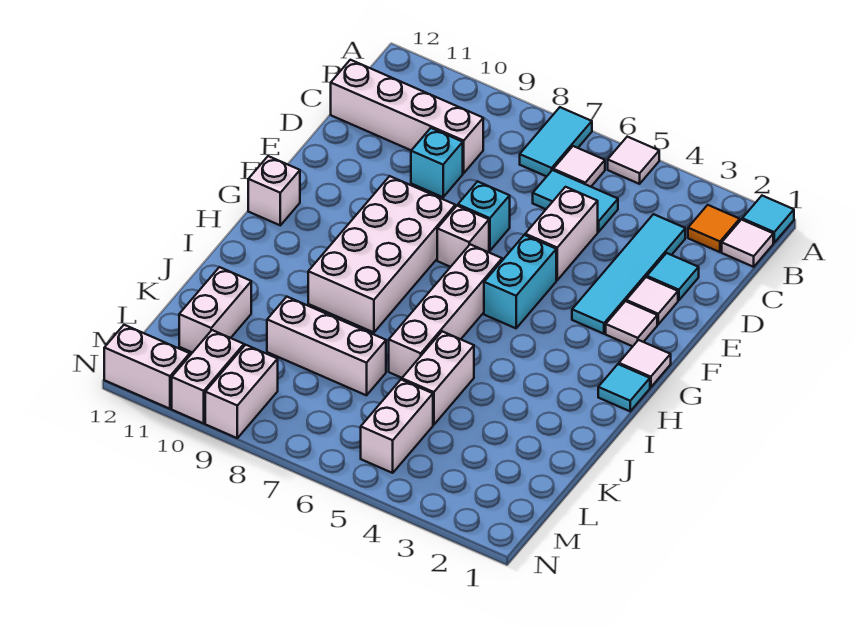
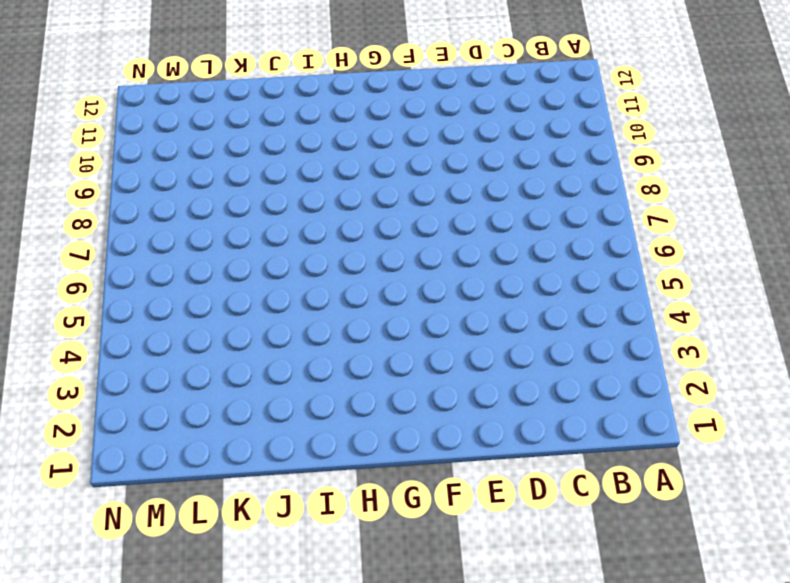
none -> cyan 1x1 tile [742,196,794,243]
none -> white 1x1 tile [608,137,659,184]
none -> cyan 1x2 tile [520,107,592,177]

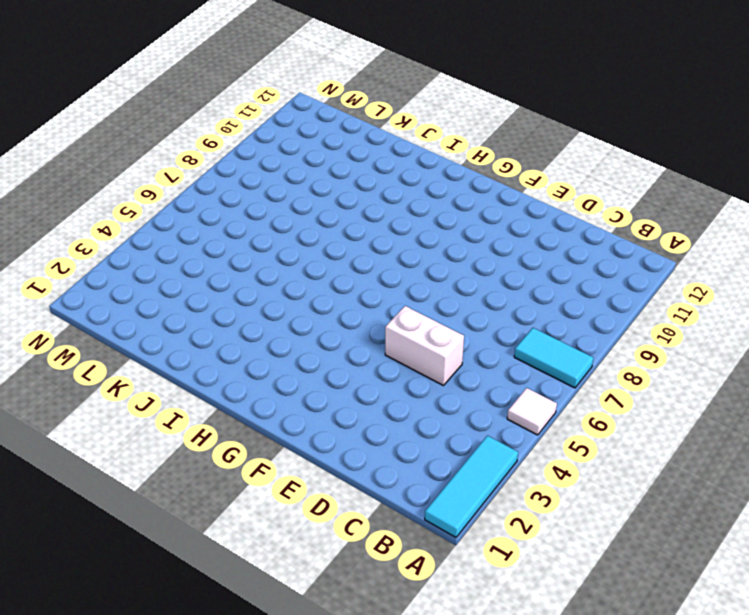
cyan 1x3 tile [425,436,518,537] -> cyan 1x1 tile [742,196,794,243]
none -> white 1x1 tile [722,220,773,267]
none -> orange 1x1 tile [688,205,740,252]
none -> white 1x1 tile [553,146,605,187]

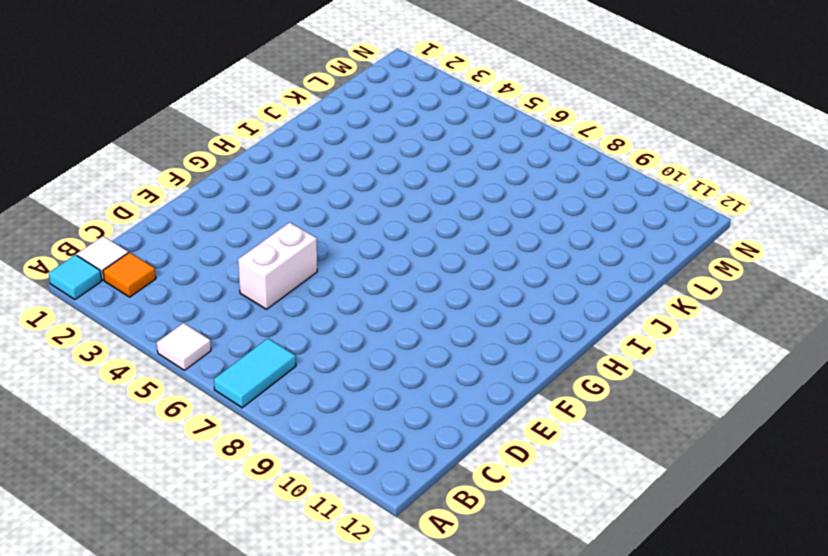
none -> white 1x1 tile [553,146,605,187]
none -> cyan 1x4 tile [572,214,685,334]
none -> cyan 1x2 tile [533,170,618,232]

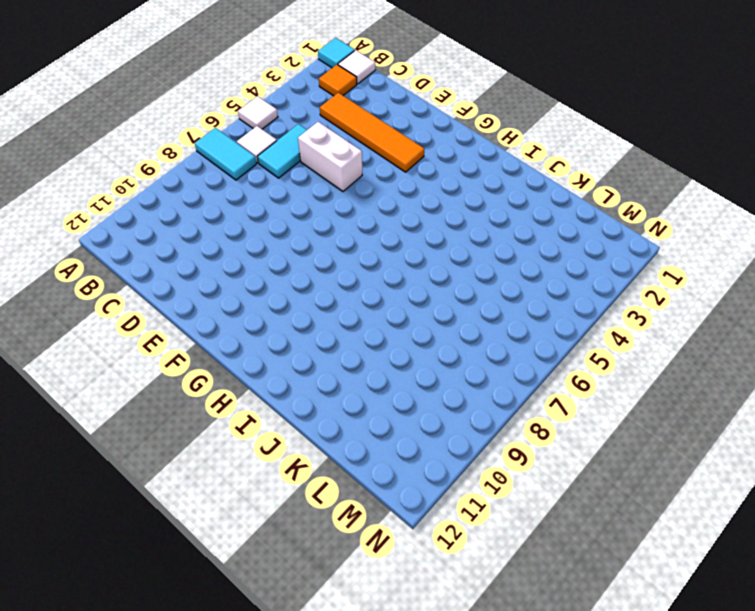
orange 1x4 tile [320,93,424,172] -> cyan 1x4 tile [572,214,685,334]
none -> white 1x4 brick [331,60,483,173]
none -> cyan 1x1 tile [647,253,699,300]
none -> cyan 1x1 brick [411,128,463,197]

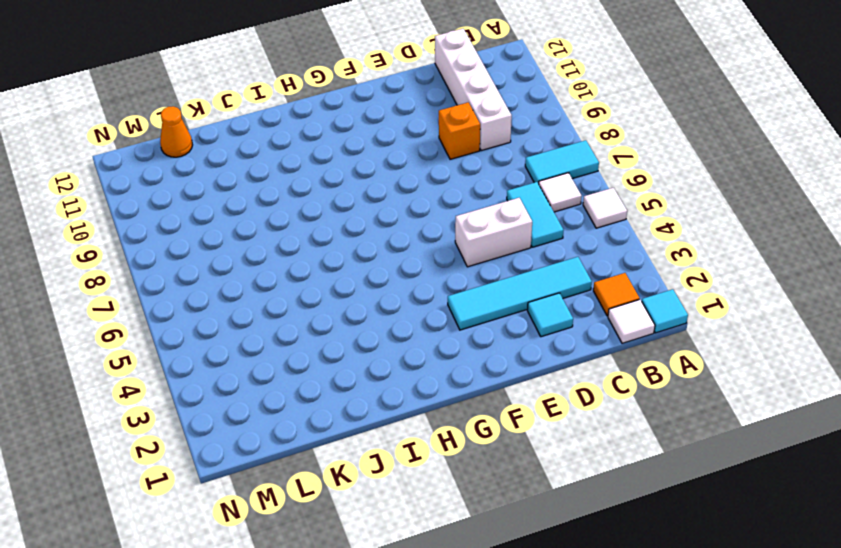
orange 1x1 brick [439,102,480,159] -> cyan 1x1 brick [411,128,463,197]
orange 1x1 cone [160,106,192,157] -> none
none -> white 1x1 tile [626,277,678,324]
none -> cyan 1x1 brick [458,181,510,251]
none -> white 1x1 tile [606,301,657,346]

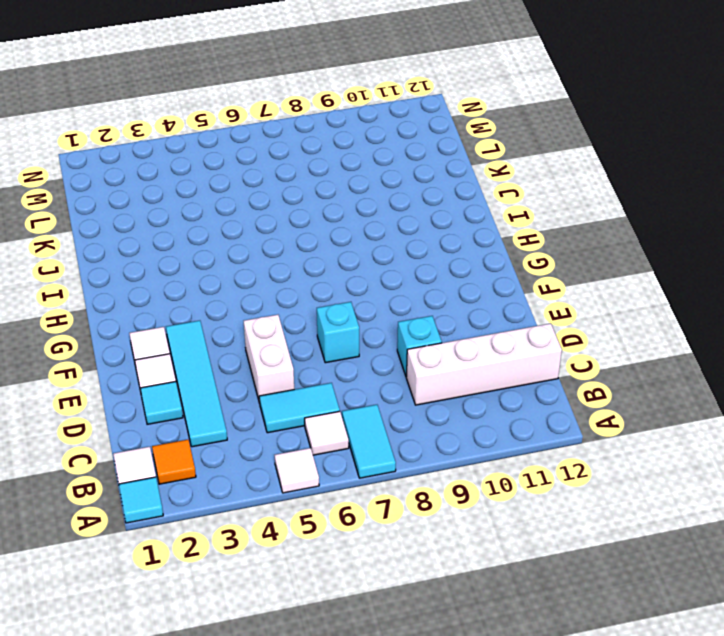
none -> cyan 1x2 brick [484,235,556,328]
none -> white 1x1 brick [437,206,489,267]
none -> white 2x4 brick [308,176,455,332]

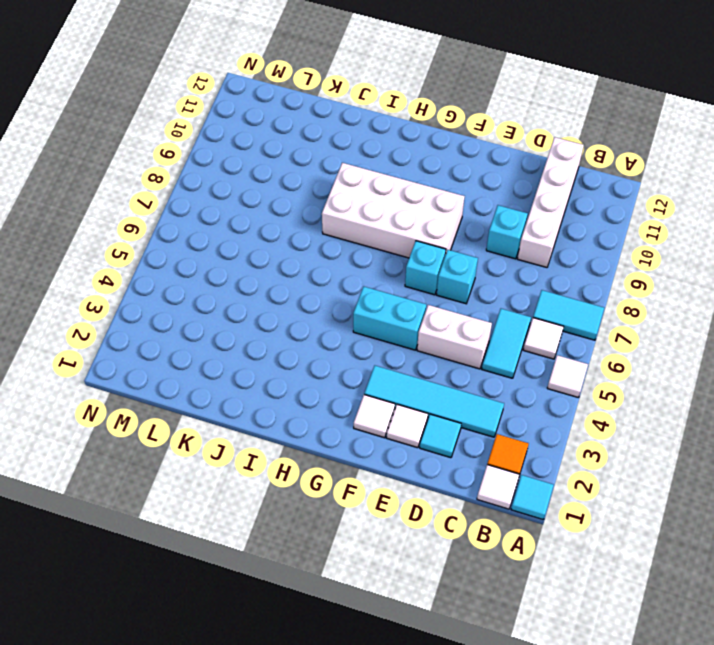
cyan 1x1 brick [405,241,446,295] -> white 1x1 brick [437,206,489,267]
none -> white 1x1 tile [619,340,671,387]
none -> white 1x4 brick [389,244,502,378]
none -> white 1x1 brick [248,156,300,225]

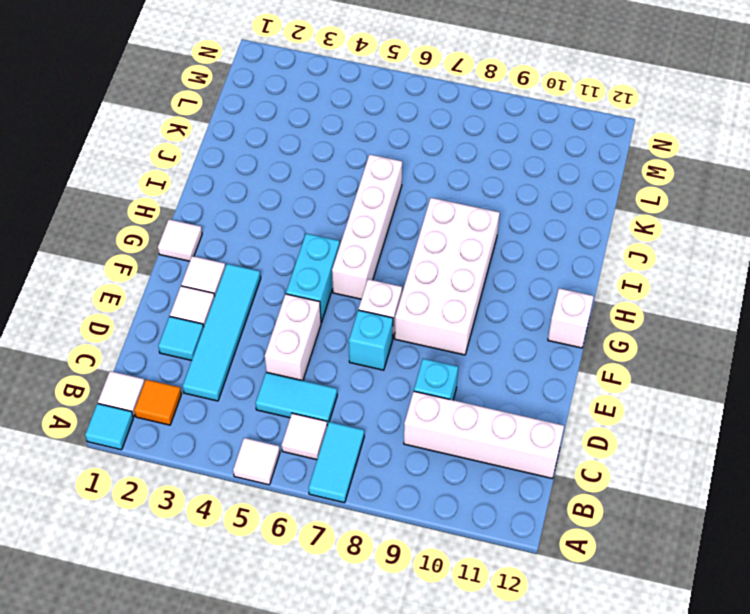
none -> cyan 1x1 tile [598,364,650,411]
none -> white 1x2 brick [402,331,474,425]
none -> white 1x3 brick [267,297,386,395]

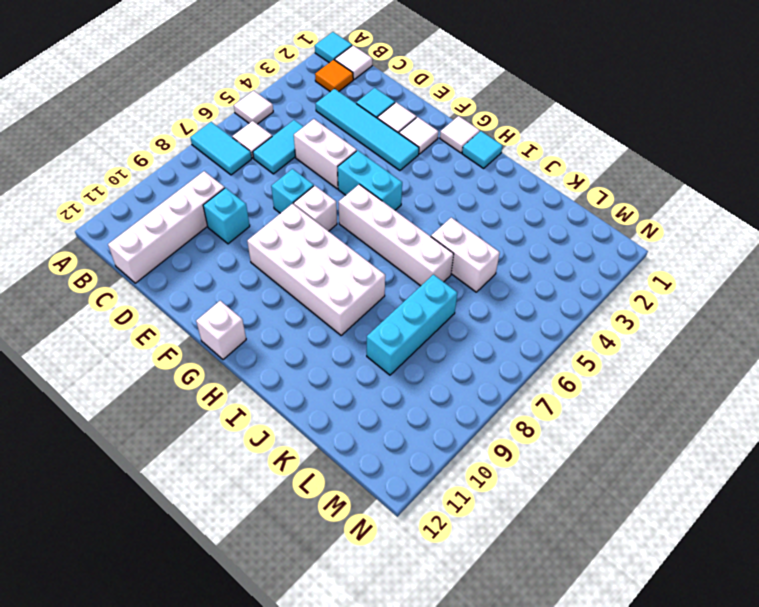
cyan 1x3 brick [367,275,457,375] -> white 1x3 brick [267,297,386,395]
none -> white 1x2 brick [179,267,251,353]
none -> white 1x2 brick [361,380,433,473]
none -> white 1x2 brick [205,345,278,438]

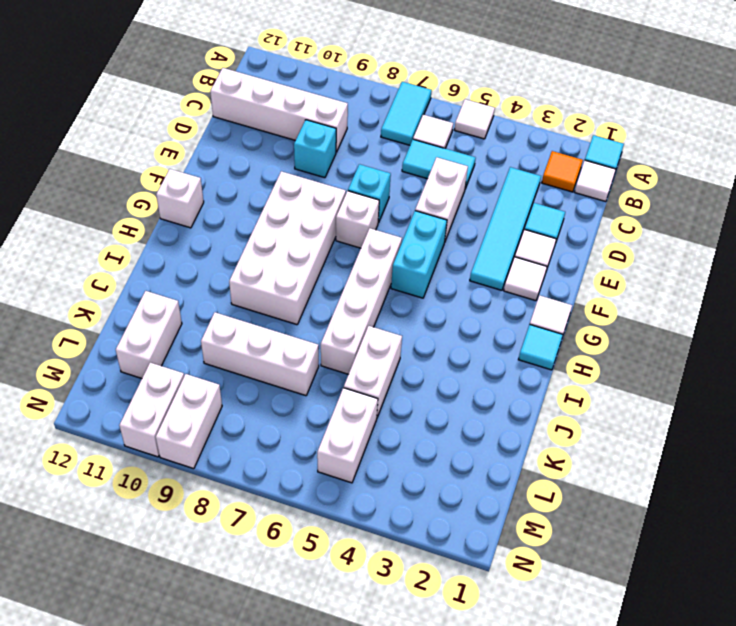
none -> white 1x2 brick [104,325,190,409]

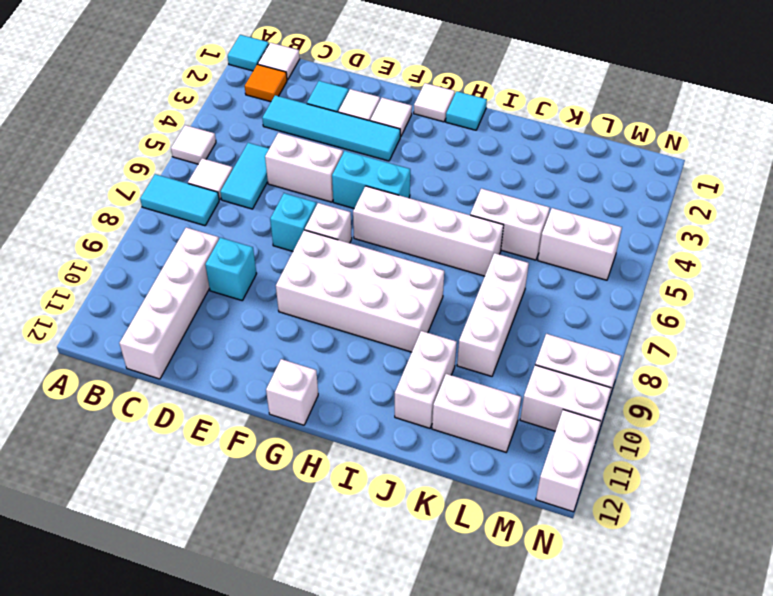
white 1x2 brick [395,331,457,428] -> none

